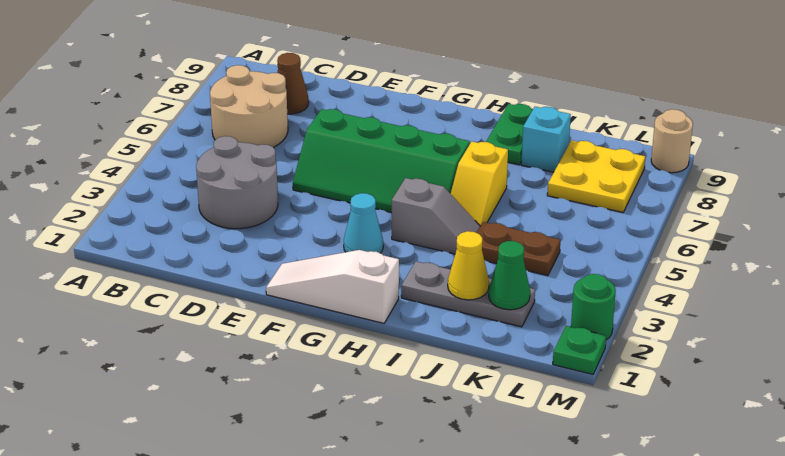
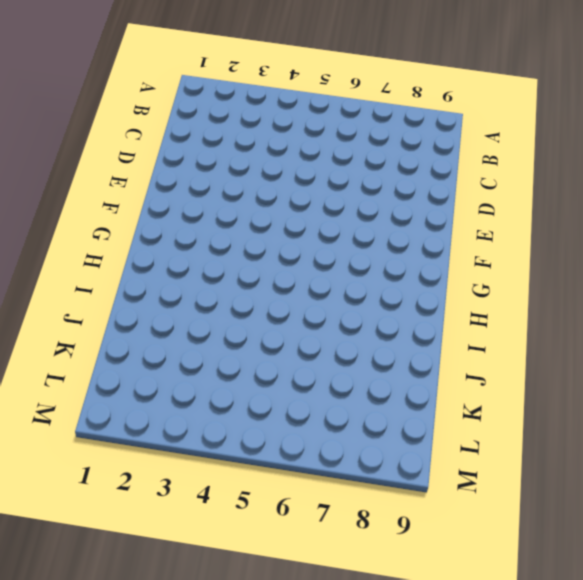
none -> tan 2x2 round brick [210,65,288,147]
none -> grey 2x2 round brick [196,136,278,229]
none -> brown 1x1 cone [277,53,309,114]

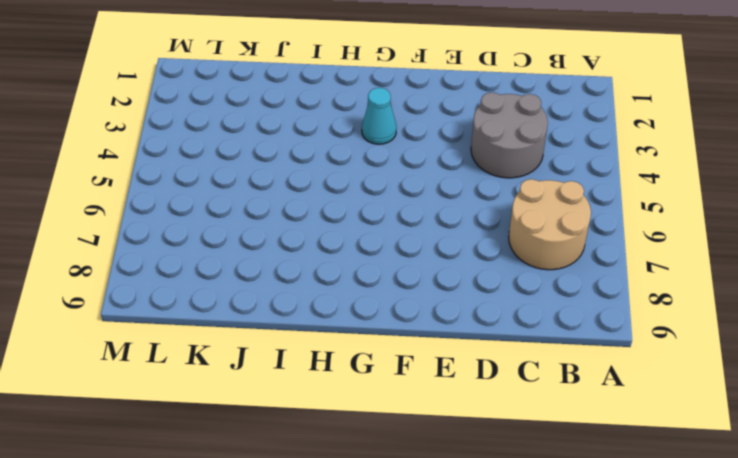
none -> brown 1x1 cone [277,53,309,114]
none -> green 2x4 slope [293,109,470,213]
none -> white 1x3 slope [266,250,399,323]

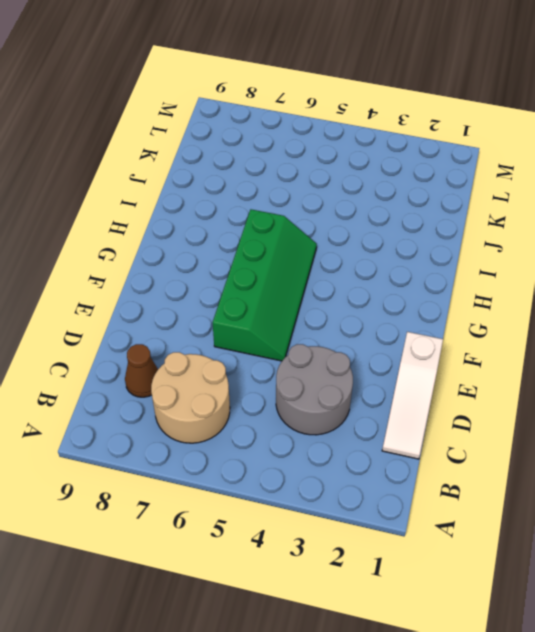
white 1x3 slope [382,332,443,459] -> white 1x3 slope moved to [266,250,399,323]
none -> cyan 1x1 cone [344,193,383,253]
none -> grey 1x2 slope [392,178,480,254]
none -> grey 1x3 plate [401,261,535,327]

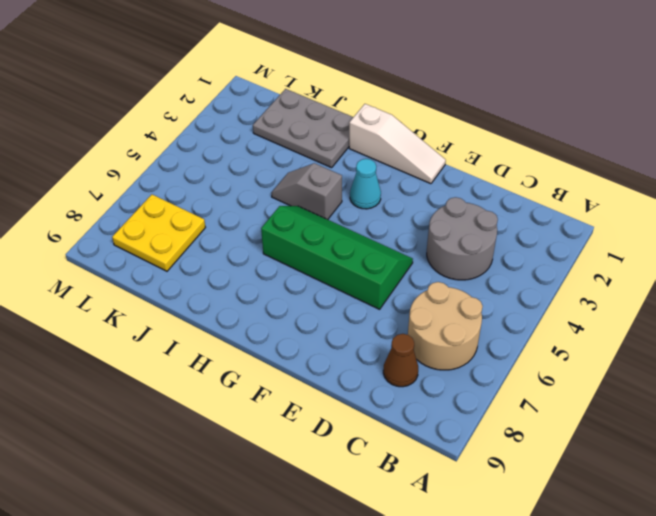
grey 2x3 plate [253,89,353,168] -> grey 1x3 plate [401,261,535,327]
none -> yellow 1x2 slope [451,142,508,226]
none -> green 1x2 plate [486,104,533,165]
none -> brown 1x2 plate [477,222,561,276]

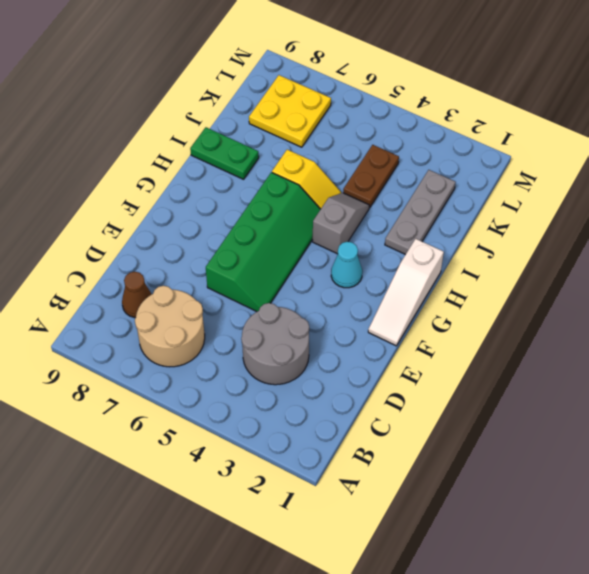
none -> cyan 1x1 brick [521,107,571,172]
none -> green 1x1 plate [553,326,606,374]
none -> green 1x1 round brick [571,274,616,340]

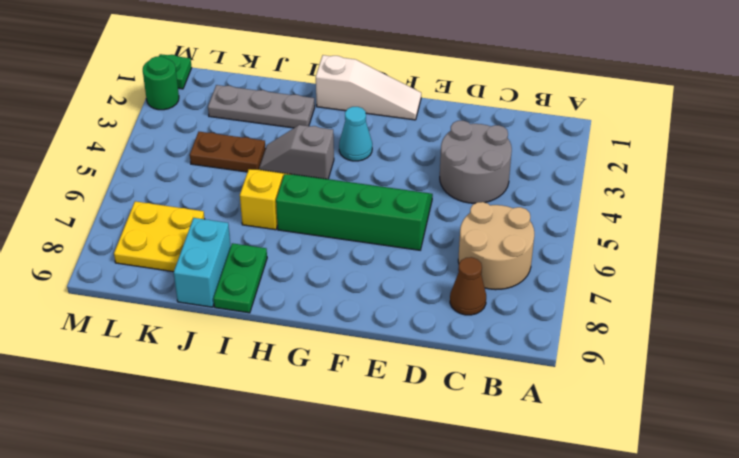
cyan 1x2 brick [174,218,231,307] -> cyan 1x1 brick [521,107,571,172]
none -> tan 1x1 round brick [651,109,693,173]
none -> yellow 1x1 cone [448,231,489,300]
none -> green 1x1 cone [489,241,530,310]

